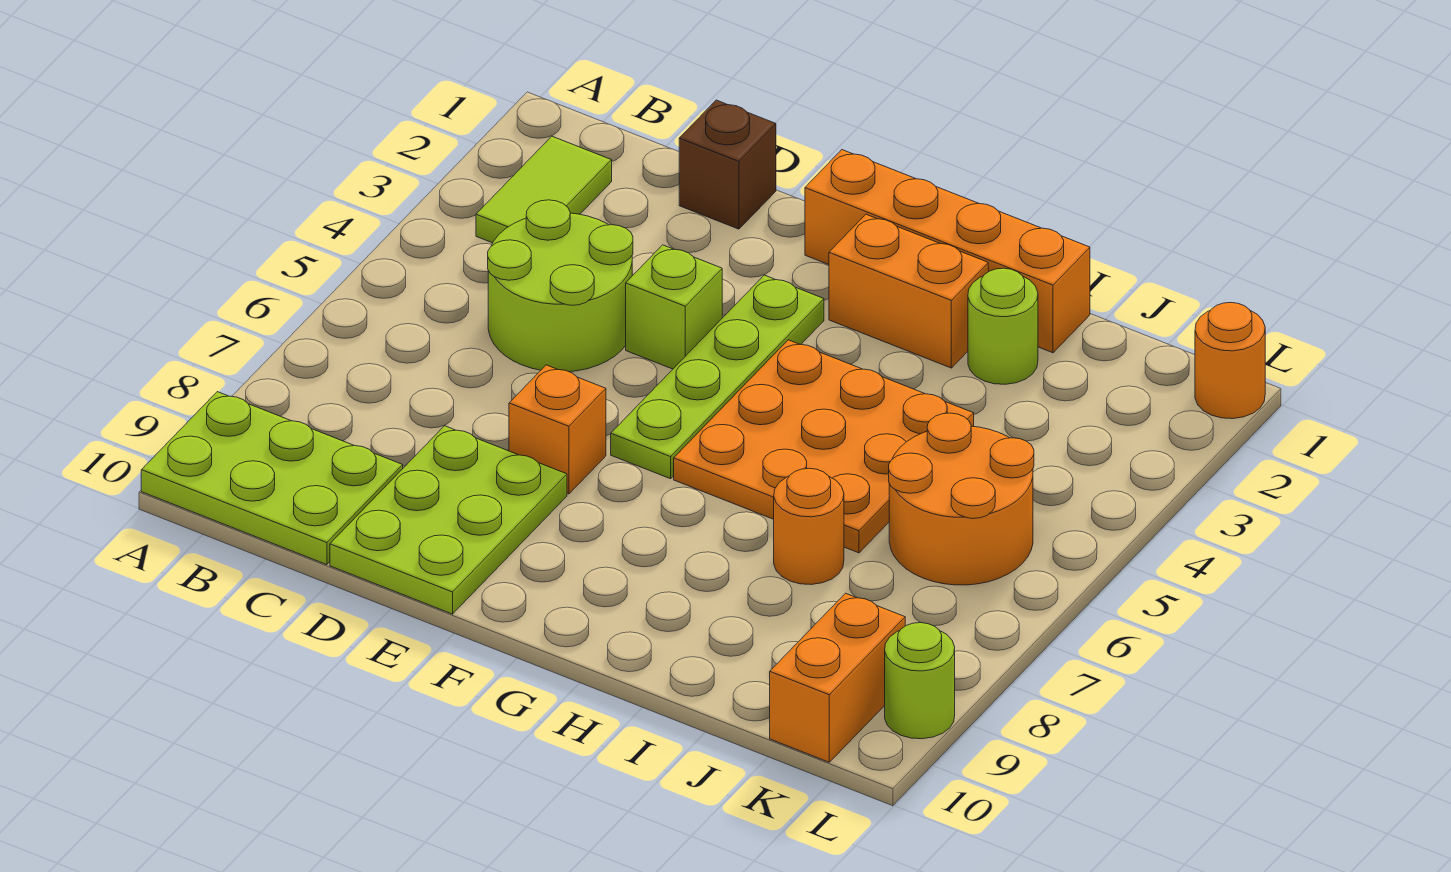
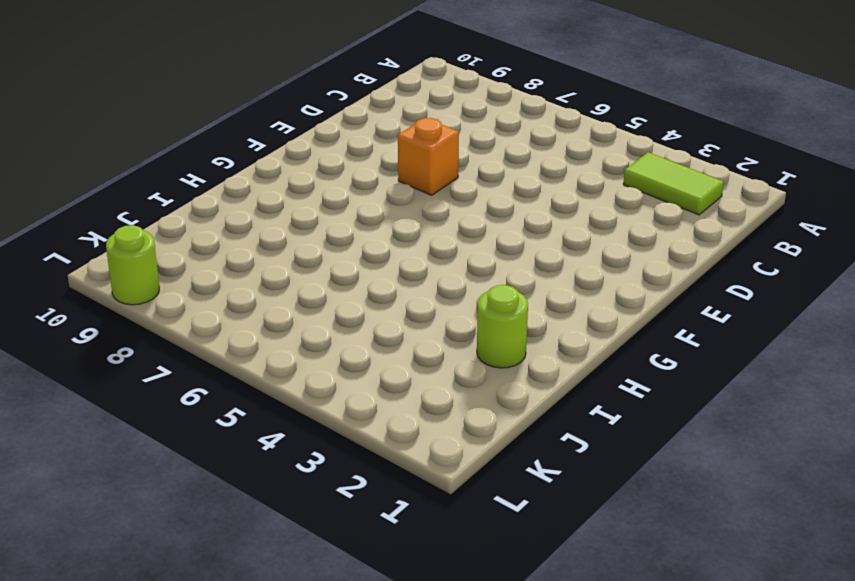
none -> lime 2x3 plate [141,392,403,565]
none -> lime 2x2 round brick [488,200,633,372]
none -> brown 1x1 brick [679,100,776,229]

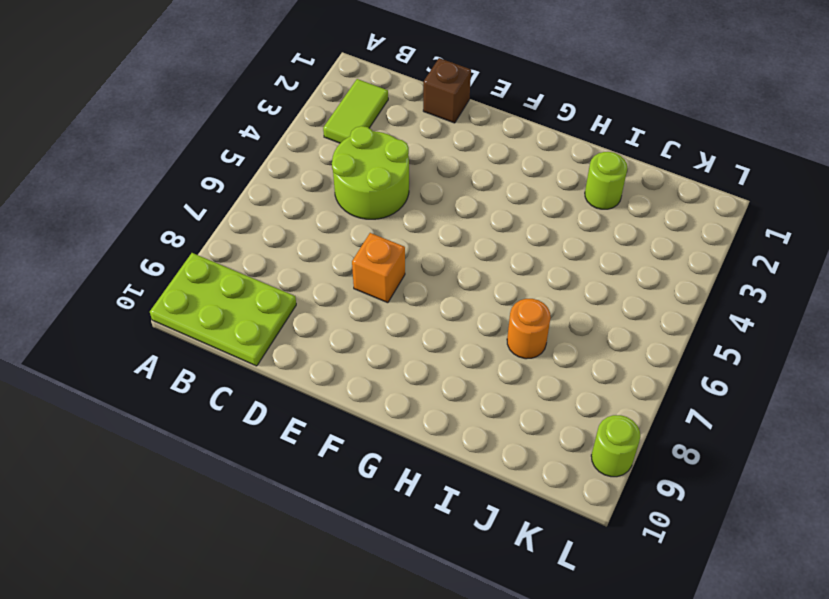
none -> lime 2x3 plate [330,426,567,614]
none -> lime 1x1 brick [626,245,722,369]
none -> orange 1x4 brick [805,150,1090,353]

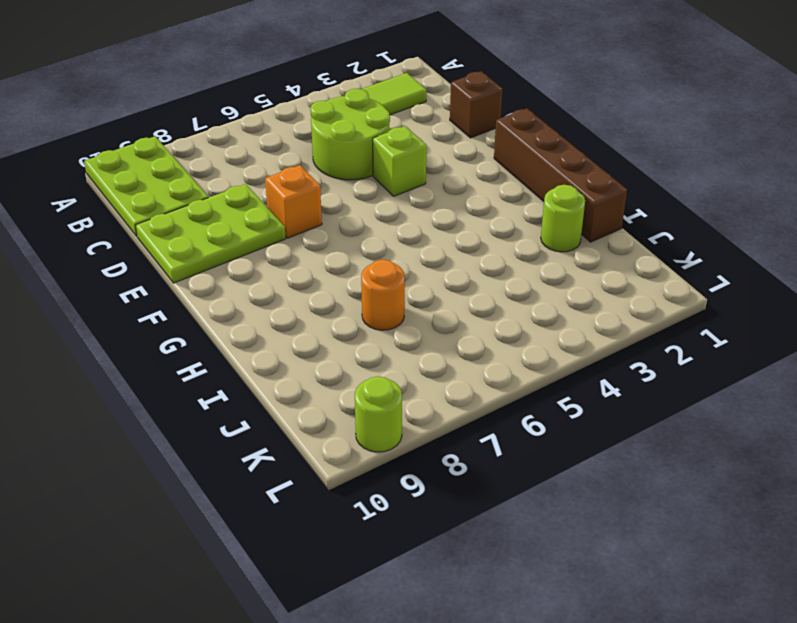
brown 1x4 brick [494,108,627,242] -> orange 1x4 brick [805,150,1090,353]
none -> lime 1x4 plate [611,275,824,479]
none -> orange 1x2 brick [829,214,988,368]
none -> orange 3x3 plate [674,340,974,553]

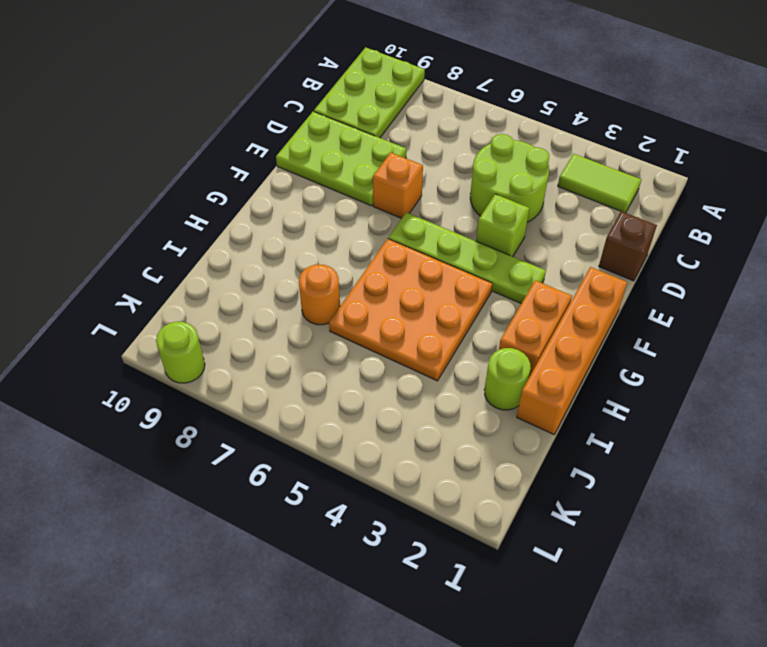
none -> orange 2x2 round brick [889,413,1034,585]
none -> orange 1x2 brick [770,593,905,762]
none -> orange 1x1 round brick [1195,303,1265,419]

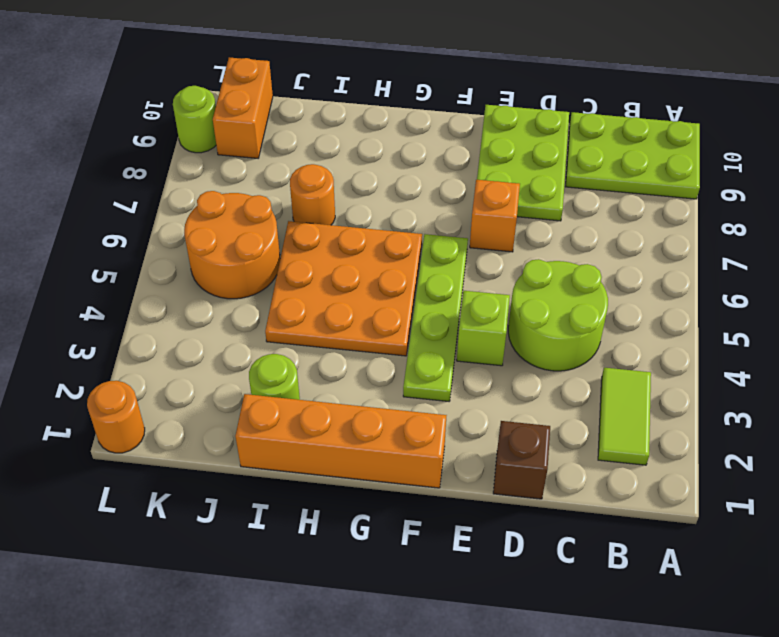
none -> orange 1x2 brick [829,214,988,368]

